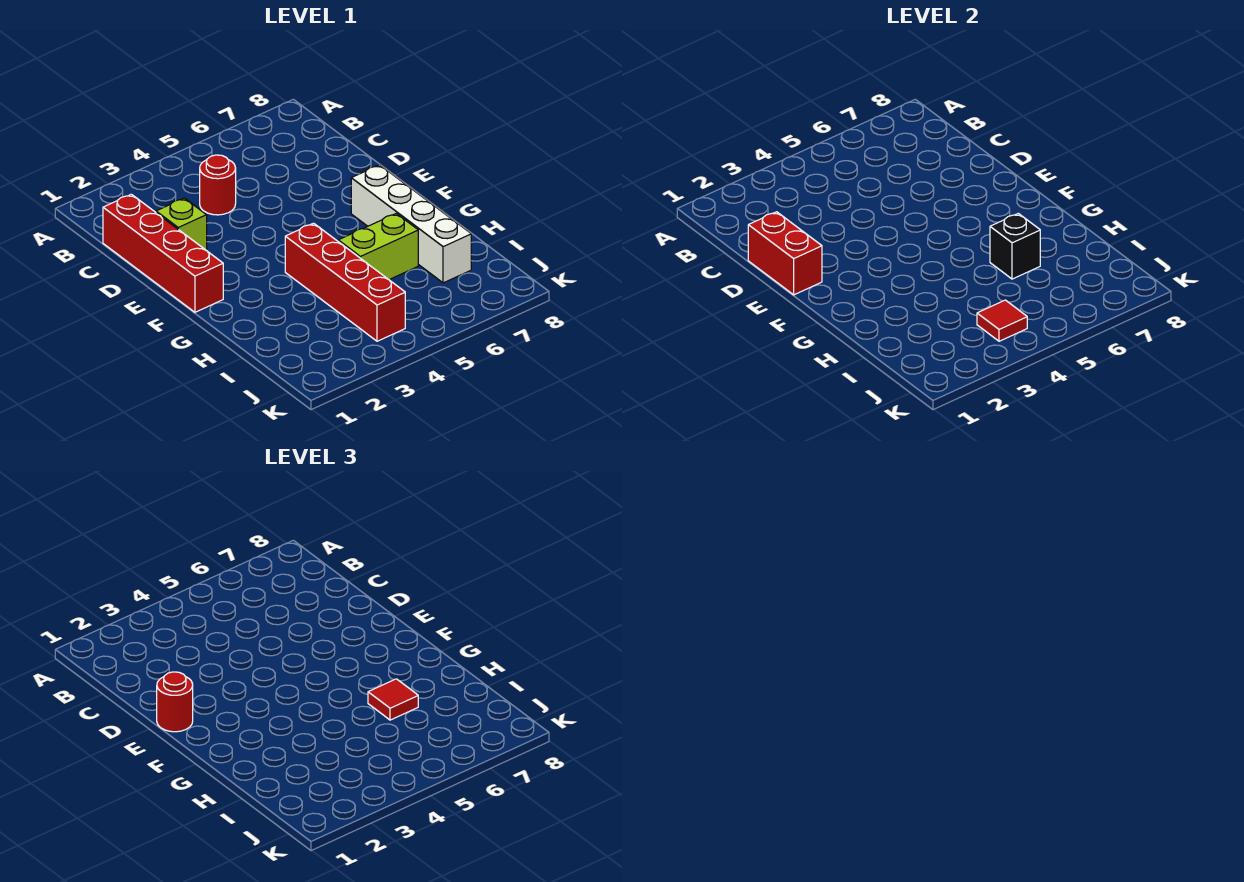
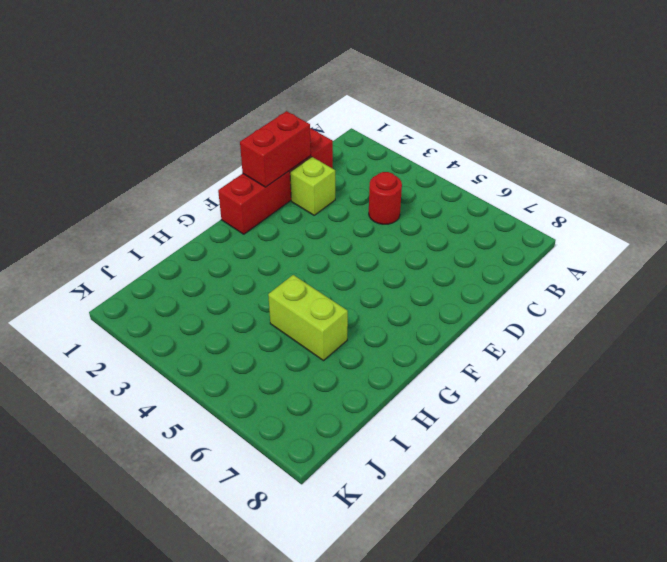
none -> white 1x4 brick [351,165,471,283]
none -> red 1x4 brick [285,223,405,341]

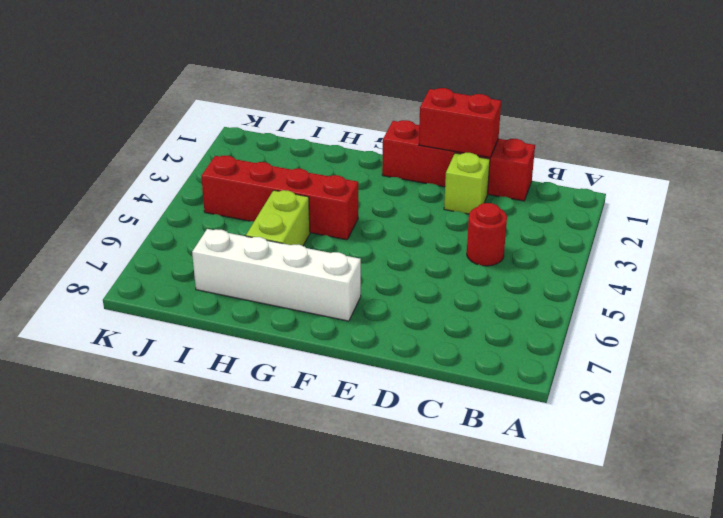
none -> black 1x1 brick [990,213,1040,279]
none -> red 1x1 tile [977,300,1027,341]

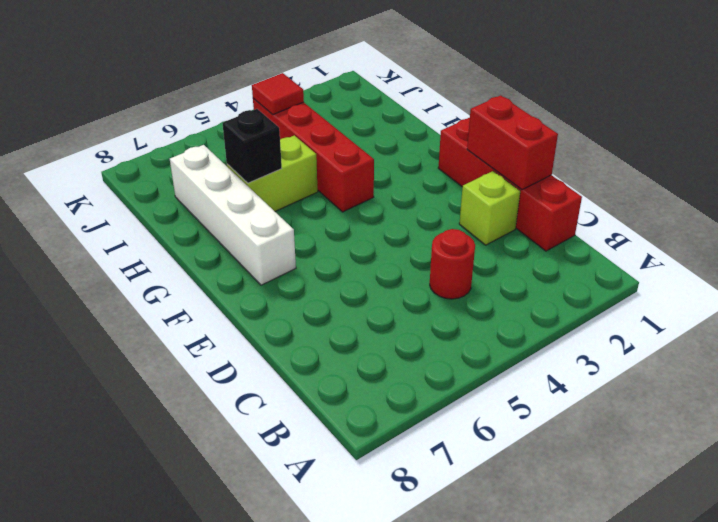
none -> red 1x1 round brick [157,672,193,732]
none -> red 1x1 tile [368,679,418,720]

